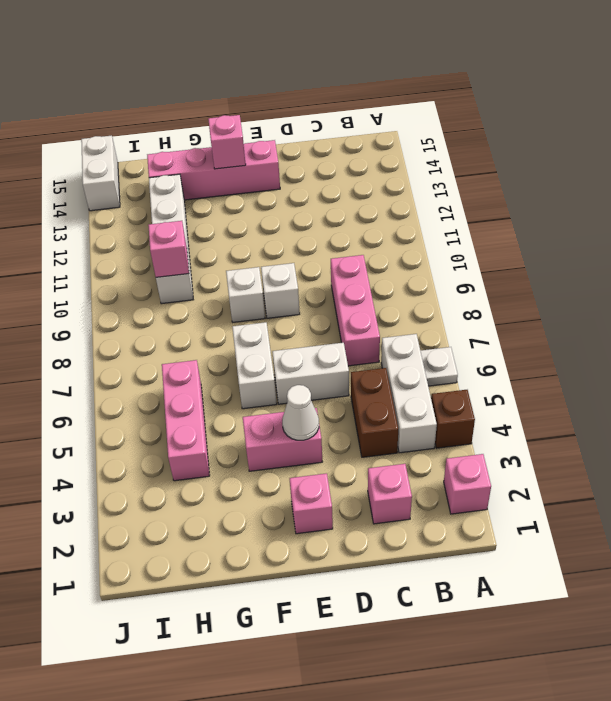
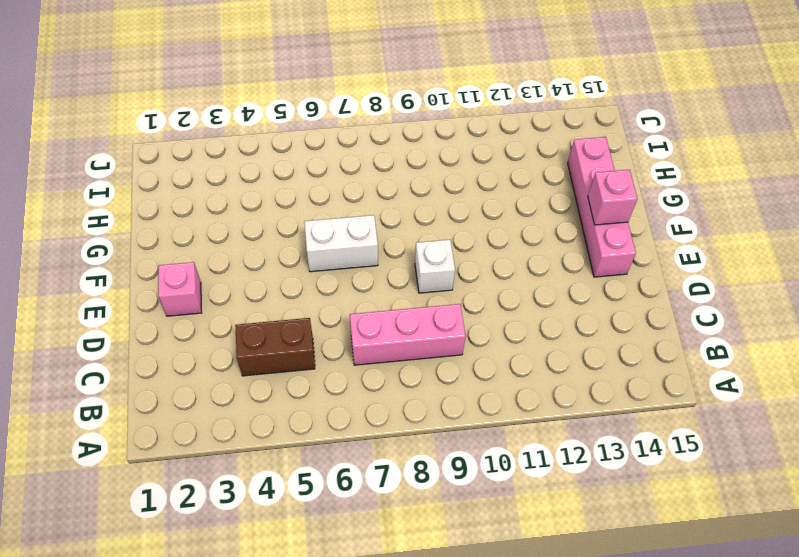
none -> pink 1x1 brick [444,454,491,514]
none -> brown 1x1 brick [431,390,475,448]
none -> white 1x1 plate [421,347,458,386]

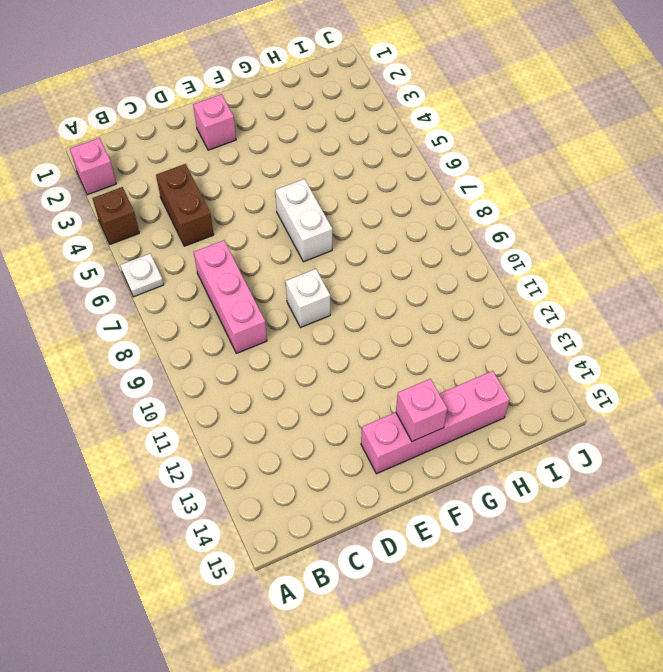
none -> white 1x3 brick [381,334,437,453]
none -> pink 1x1 brick [368,464,412,524]
none -> white 1x2 brick [272,343,349,404]

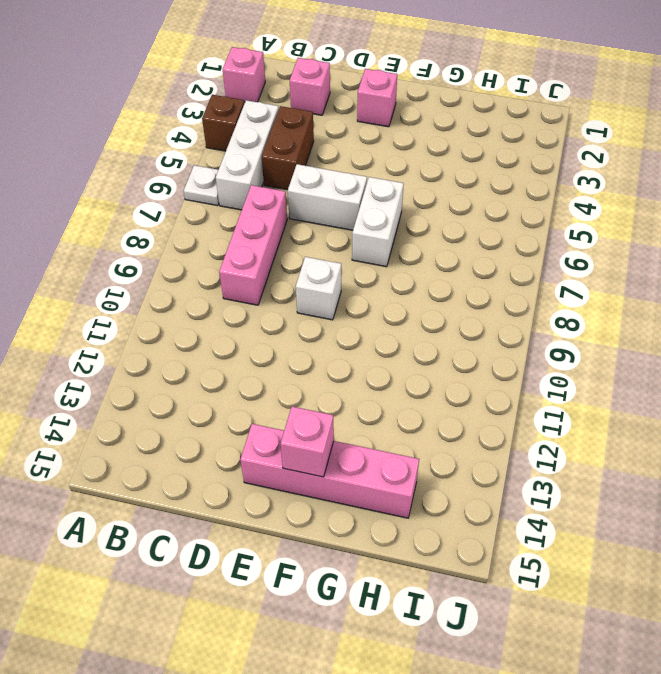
none -> pink 1x2 brick [243,408,322,471]
none -> white 1x1 brick [226,267,265,322]
none -> pink 1x3 brick [162,360,210,481]

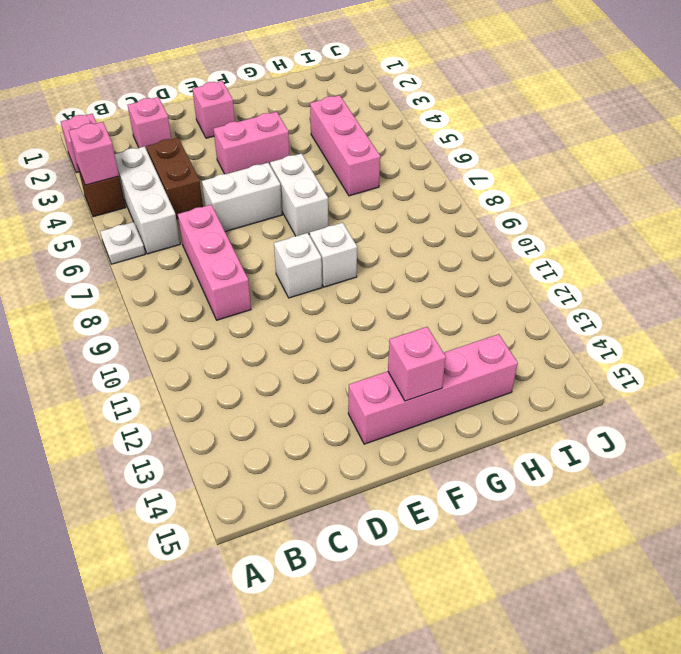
pink 1x1 brick [69,122,119,185] -> pink 1x1 brick moved to [148,221,189,277]
none -> white 1x4 brick [149,174,193,304]
none -> white 1x2 brick [81,136,120,211]
none -> white 1x1 cone [282,385,319,440]

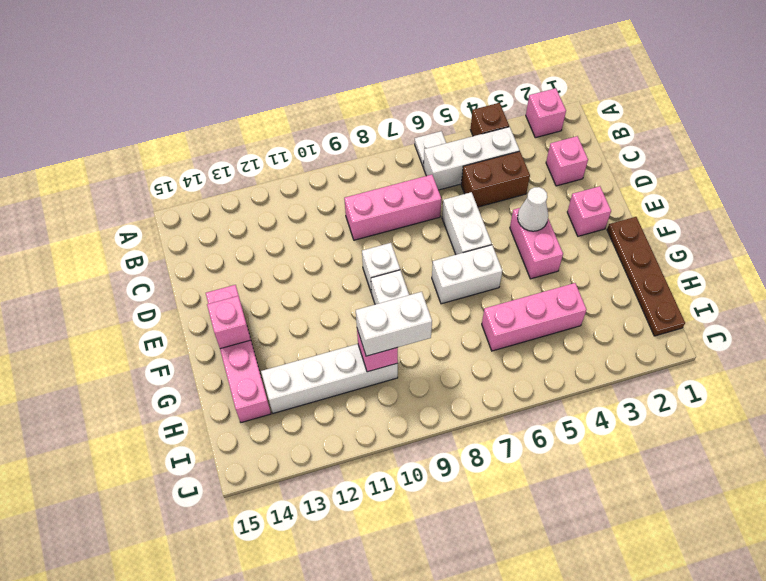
brown 1x4 plate [607,217,685,336] -> none
white 1x2 brick [356,292,432,356] -> white 1x2 brick moved to [81,136,120,211]

